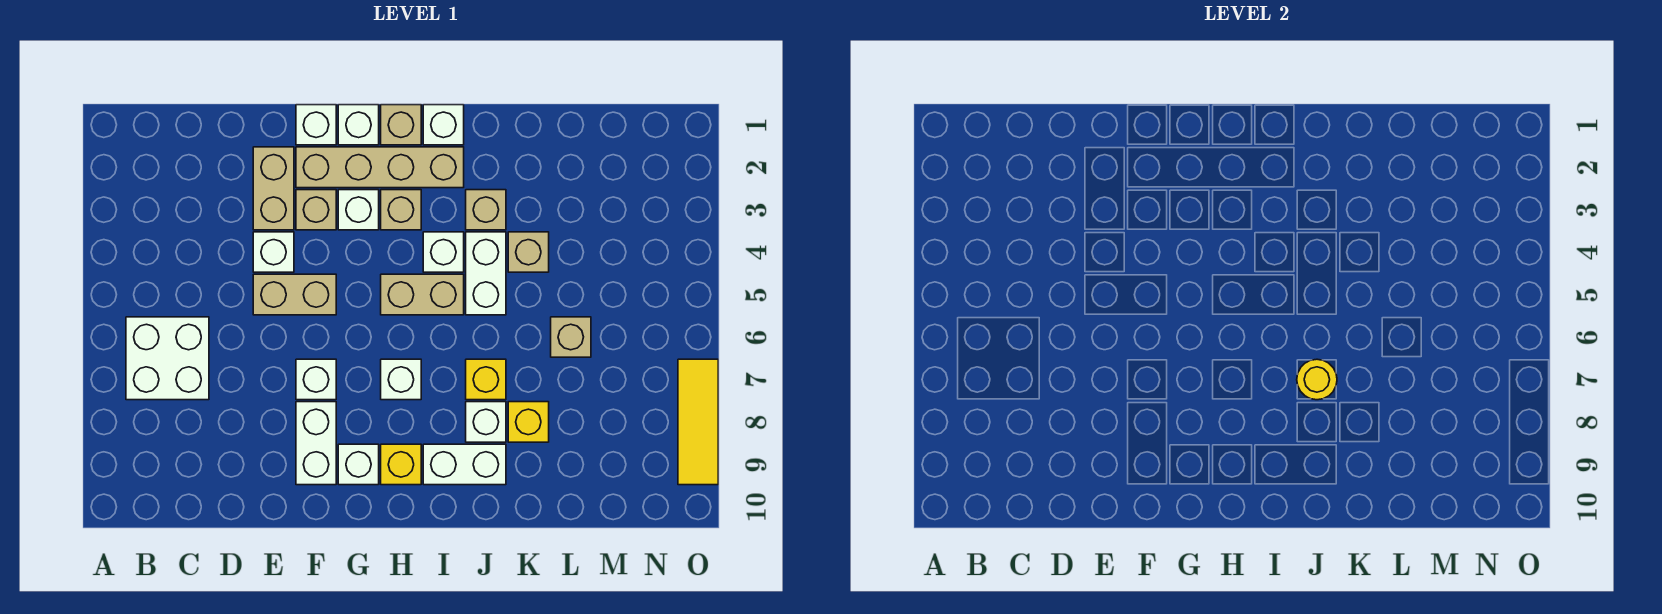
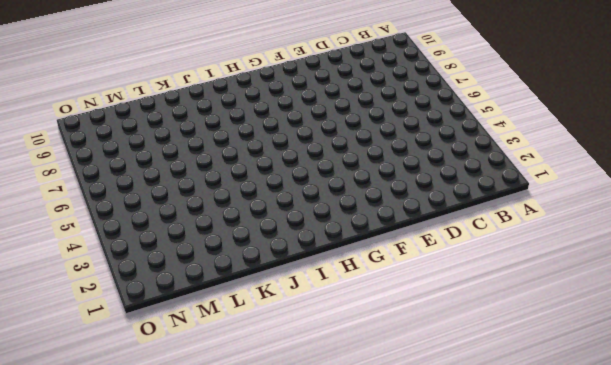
none -> white 2x2 brick [126,317,209,400]
none -> tan 1x2 brick [253,147,294,230]
none -> white 1x1 brick [253,232,294,272]

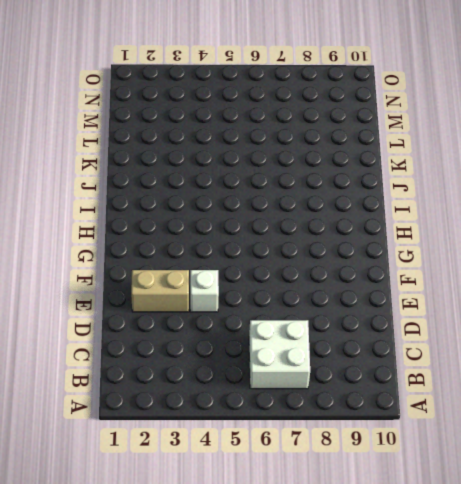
none -> tan 1x2 brick [253,274,336,315]
none -> white 1x1 brick [296,105,336,145]
none -> tan 1x4 brick [296,147,464,188]

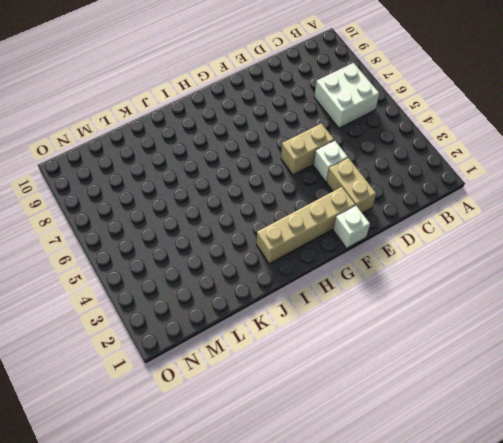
none -> tan 1x1 brick [296,190,336,230]
none -> white 1x1 brick [296,359,336,400]
none -> white 1x2 brick [296,402,336,485]

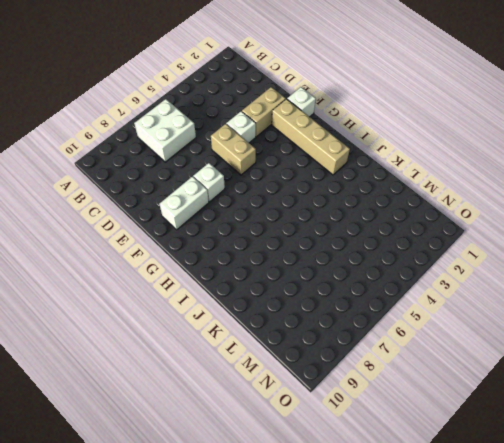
none -> tan 1x1 brick [296,190,336,230]
none -> white 1x1 brick [338,105,379,145]
none -> white 1x1 brick [338,190,379,230]

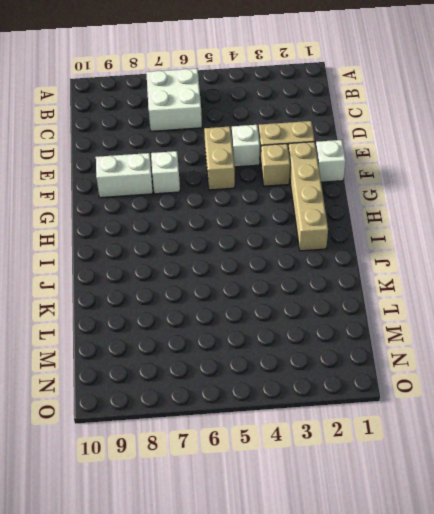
none -> white 1x1 brick [338,105,379,145]
none -> white 1x1 brick [338,190,379,230]
none -> white 1x1 brick [338,444,379,485]

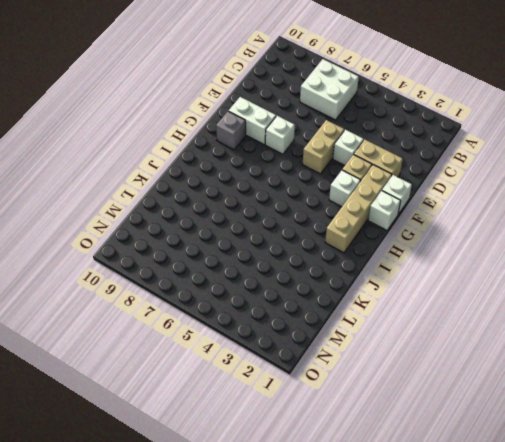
grey 1x1 brick [216,111,246,150] -> white 1x1 brick [338,444,379,485]
none -> tan 1x1 brick [381,105,421,145]
none -> tan 1x1 brick [381,190,421,230]
none -> tan 1x2 brick [381,274,464,315]

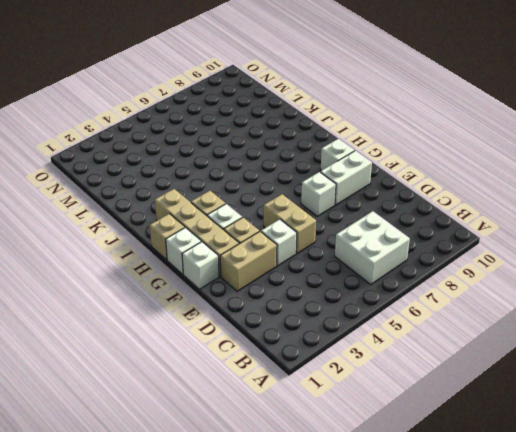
none -> tan 1x2 brick [381,274,464,315]
none -> white 1x1 brick [381,359,421,400]
none -> yellow 1x1 brick [381,444,421,485]

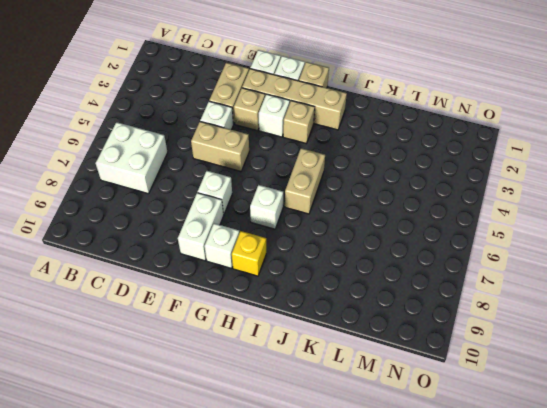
tan 1x2 brick [285,148,325,214] -> tan 1x2 brick turned to [381,274,464,315]
none -> white 1x1 brick [423,105,464,145]
none -> white 1x1 brick [423,232,464,272]
none -> white 1x2 brick [423,444,506,485]

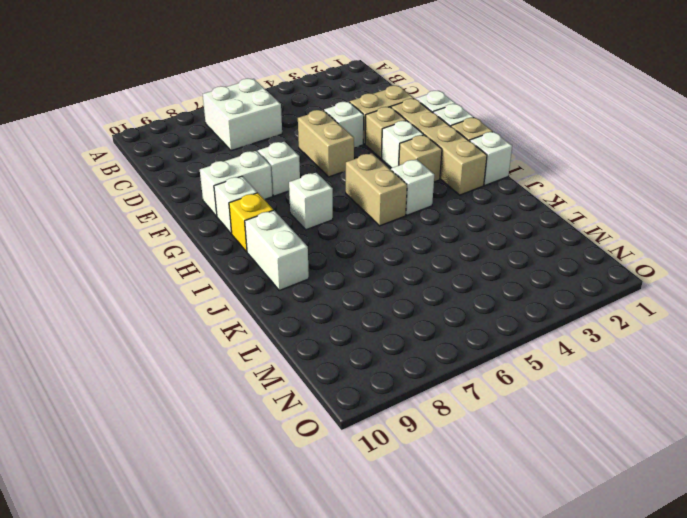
none -> tan 1x1 brick [466,190,506,230]
none -> white 1x2 brick [466,232,506,315]
none -> yellow 1x1 brick [466,359,506,400]

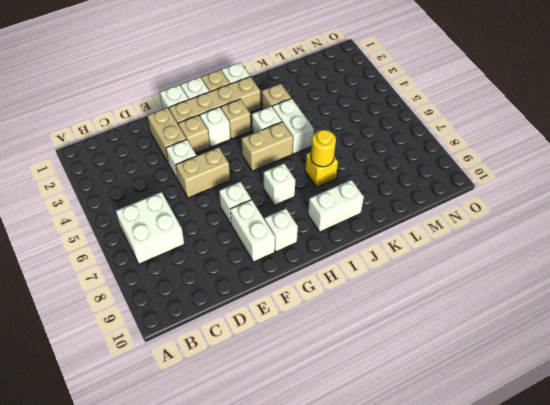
none -> yellow 1x1 brick [381,444,421,485]
none -> white 1x1 brick [466,402,506,442]
none -> tan 1x1 brick [508,232,549,272]

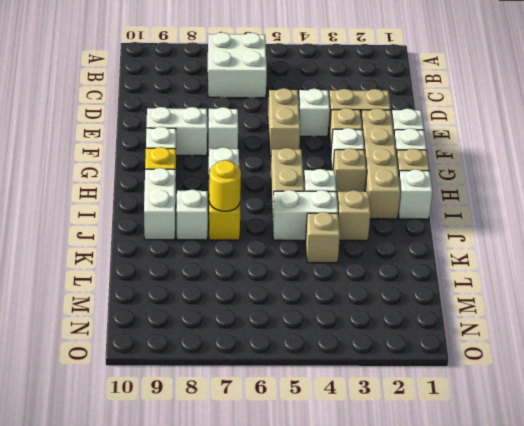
none -> yellow 1x1 brick [508,402,549,442]
none -> tan 1x1 brick [551,317,591,357]
none -> yellow 1x3 tile [678,359,718,485]

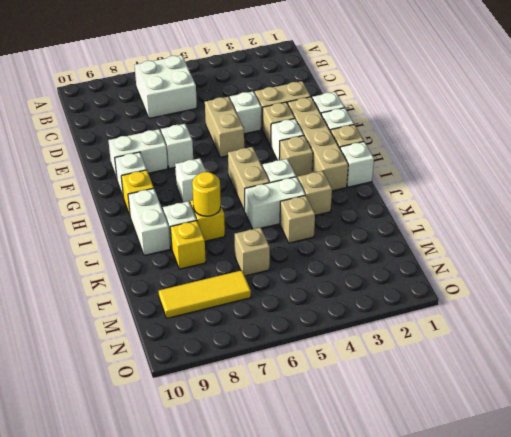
yellow 1x3 tile [159,270,251,318] -> yellow 1x3 tile moved to [678,359,718,485]

